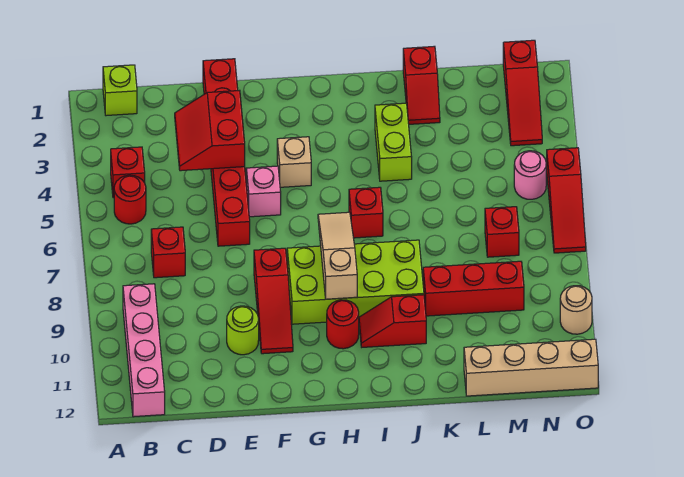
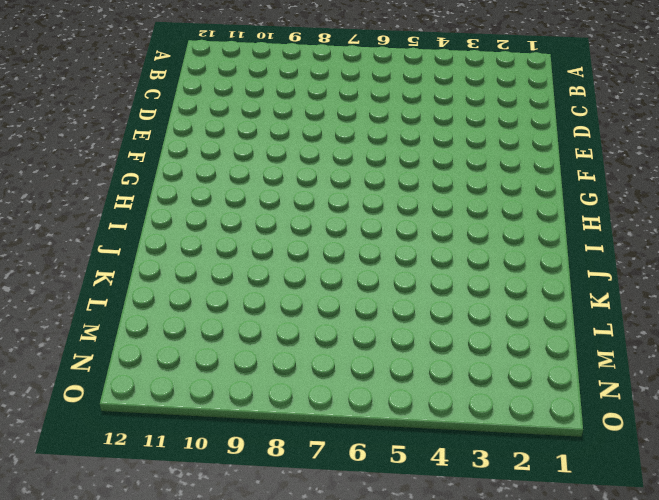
none -> lime 1x1 brick [103,65,137,116]
none -> red 1x1 brick [111,147,145,198]
none -> red 1x1 round brick [114,175,146,224]

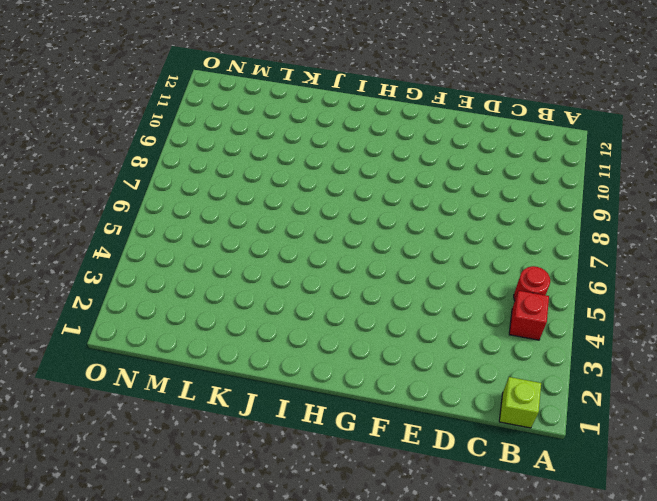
none -> pink 1x4 brick [123,284,165,417]
none -> red 1x1 brick [151,227,185,278]
none -> red 1x6 brick [203,59,250,246]

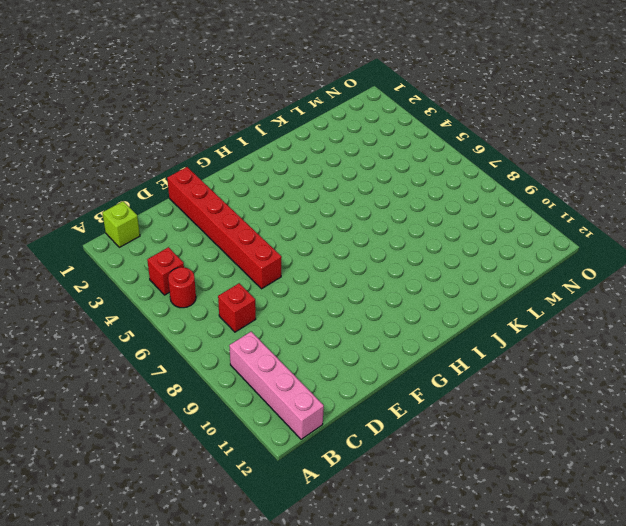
none -> lime 1x1 round brick [227,306,259,355]
none -> pink 1x1 brick [246,166,281,217]
none -> red 1x3 slope [254,248,293,354]

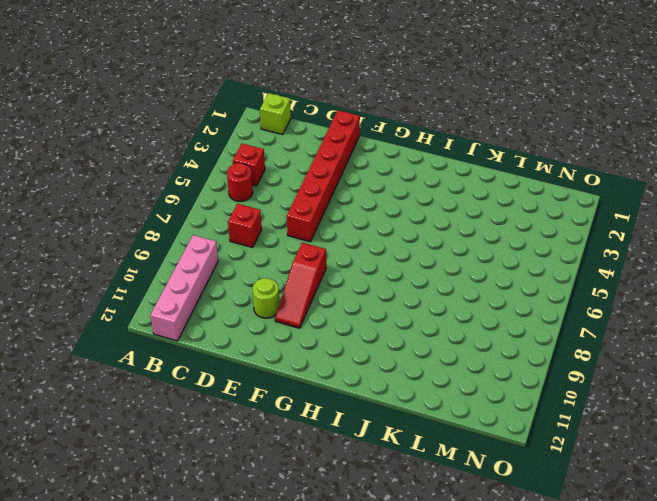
none -> pink 1x1 brick [246,166,281,217]
none -> tan 1x1 brick [277,137,311,187]
none -> lime 2x4 brick [287,240,424,324]

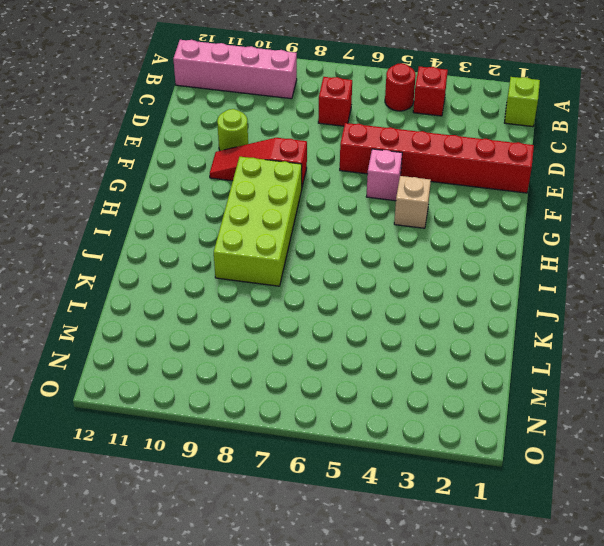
none -> red 1x1 round brick [327,300,359,349]
none -> red 1x1 brick [349,187,383,238]
none -> red 1x2 slope [359,295,426,347]

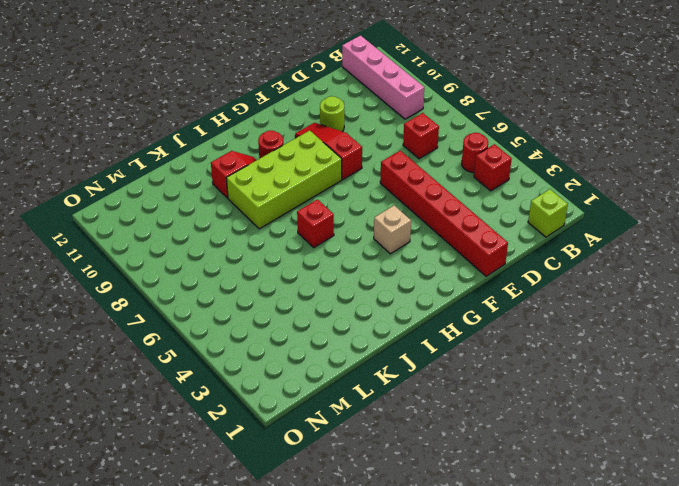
none -> pink 1x1 brick [246,166,281,217]
none -> lime 1x2 brick [375,103,412,181]
none -> red 1x2 slope [403,46,440,124]

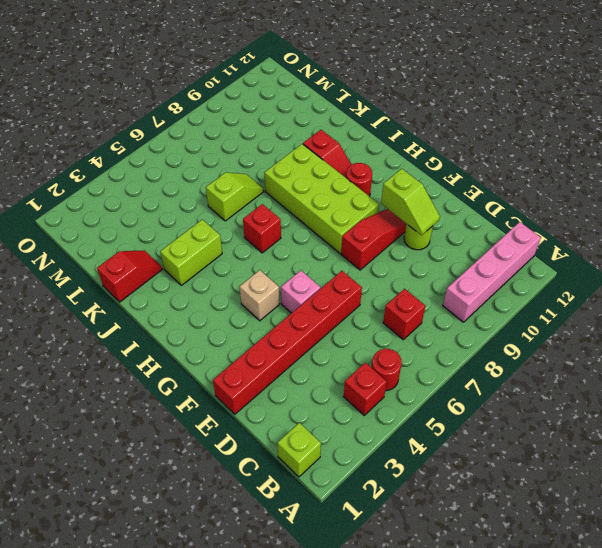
lime 1x2 slope [381,169,440,235] -> none
lime 1x2 slope [206,172,264,221] -> none
none -> red 1x3 brick [423,261,524,316]
none -> tan 1x4 brick [464,339,598,396]
none -> red 1x1 brick [485,207,519,257]

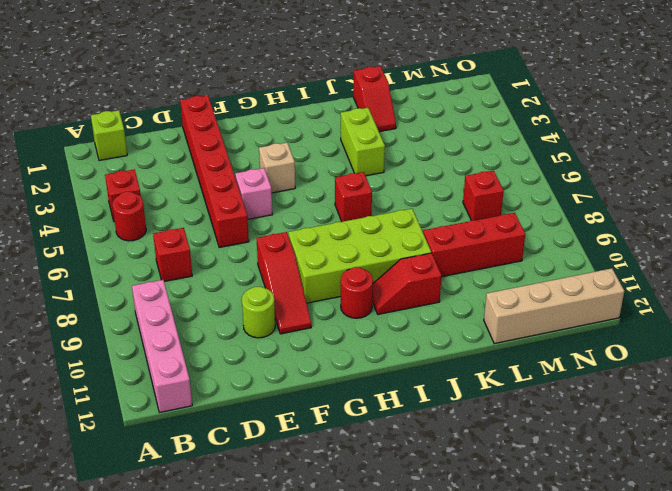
none -> red 1x3 slope [503,40,542,146]
none -> pink 1x1 round brick [514,151,546,199]
none -> red 1x3 slope [547,148,586,253]

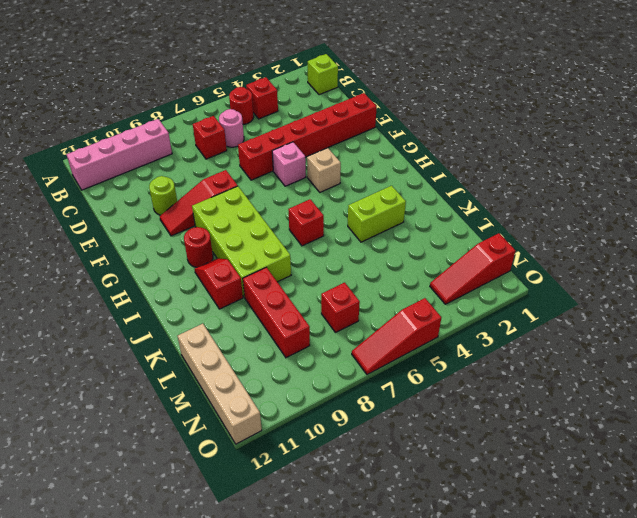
pink 1x1 round brick [219,109,244,147] -> pink 1x1 round brick moved to [514,151,546,199]
none -> red 1x2 slope [403,46,440,124]
none -> tan 1x1 round brick [560,286,592,334]
none -> red 2x2 slope [175,90,245,171]

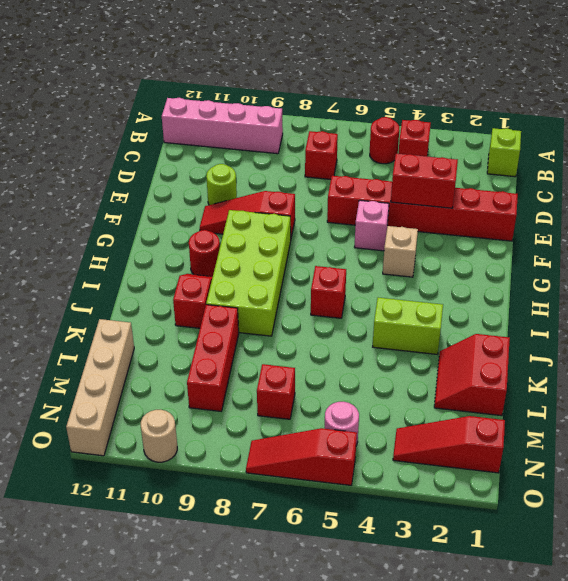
red 2x2 slope [434,334,510,416] -> red 1x2 slope [403,46,440,124]
none -> tan 1x3 slope [318,212,357,299]

